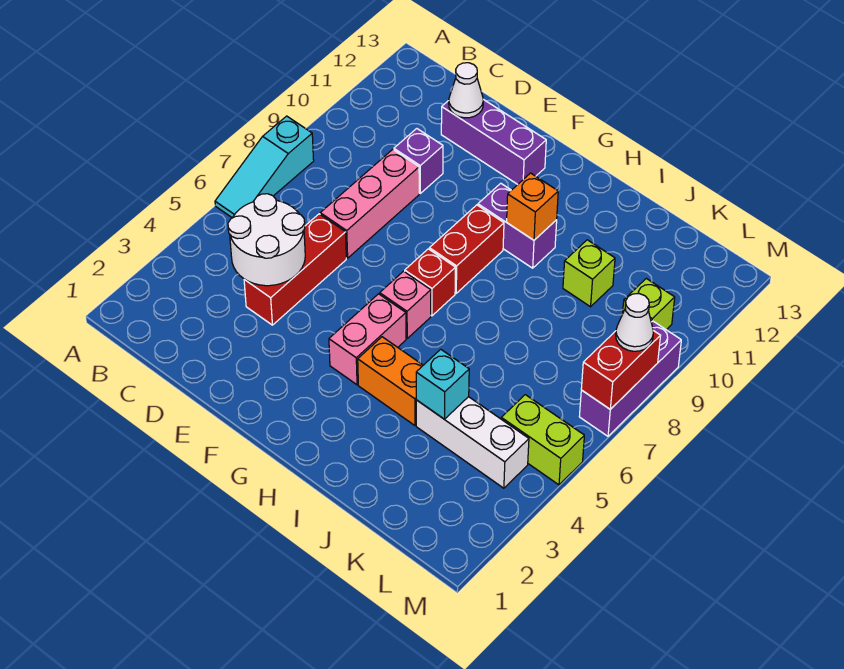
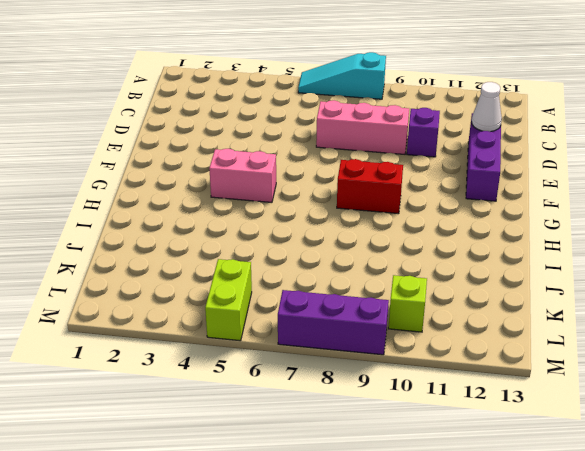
none -> red 1x3 brick [244,214,346,325]
none -> pink 1x1 brick [380,271,431,338]
none -> red 1x1 brick [405,249,456,316]

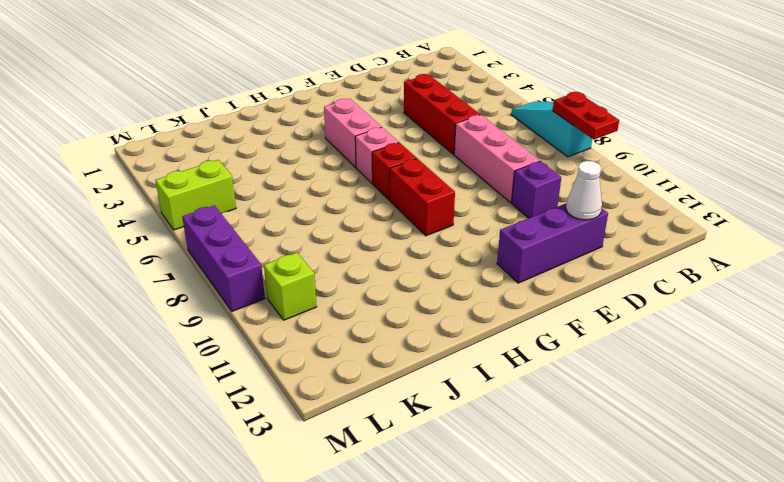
red 1x2 plate [553,92,619,140] -> none
none -> purple 1x2 brick [478,183,557,268]
none -> orange 1x2 brick [358,337,423,425]
none -> white 1x3 brick [416,397,529,488]

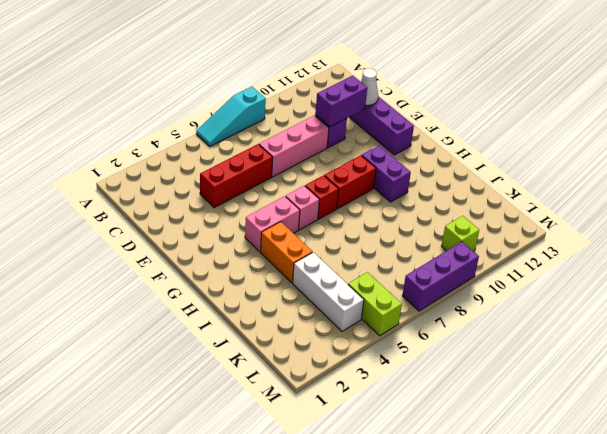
purple 1x2 brick [315,76,367,127] -> none
none -> lime 1x1 brick [563,240,615,307]
none -> white 2x2 round brick [228,194,305,286]
none -> orange 1x1 brick [507,173,558,240]

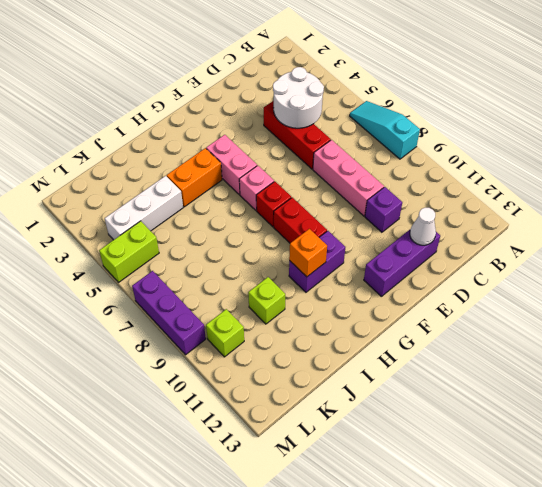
none -> cyan 1x1 brick [416,349,469,419]
none -> red 1x2 brick [581,331,661,409]
none -> white 1x1 cone [616,293,653,351]

